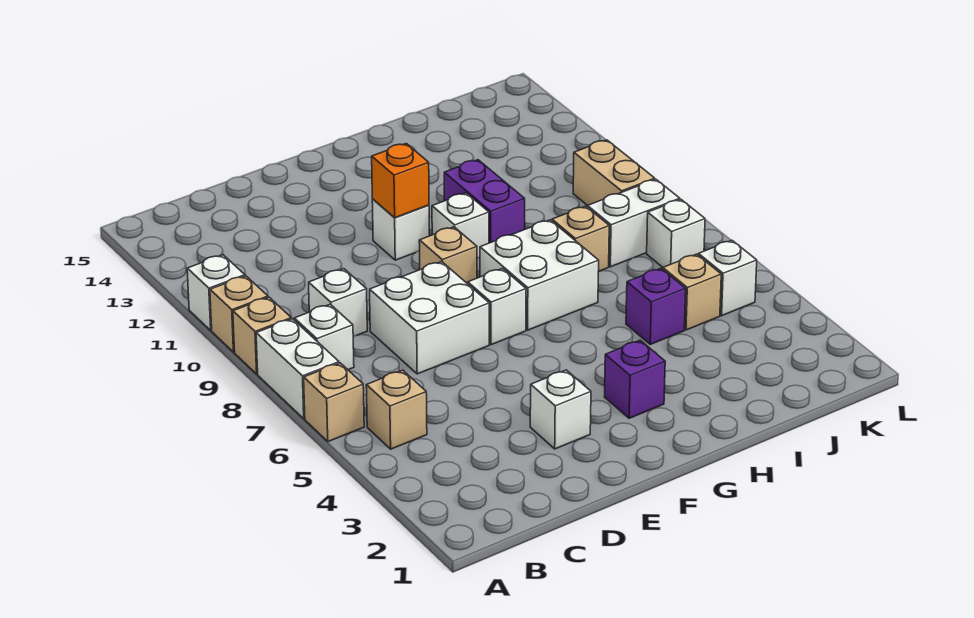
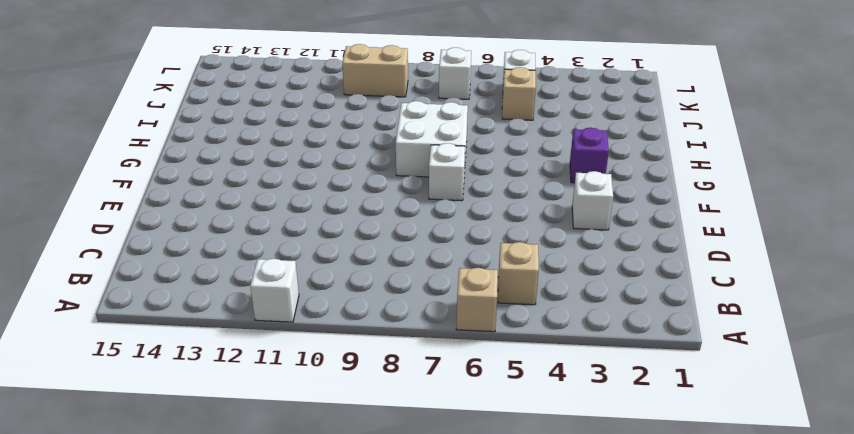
none -> white 1x2 brick [256,319,339,419]
none -> tan 1x1 brick [233,297,291,374]
none -> tan 1x1 brick [210,276,268,352]

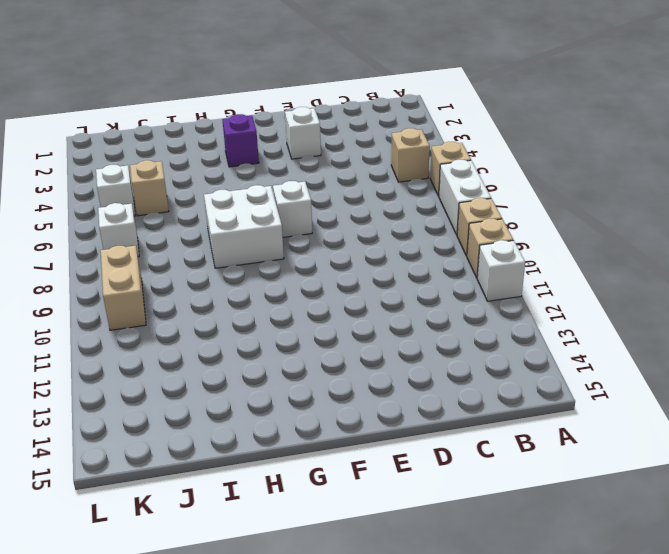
none -> white 1x1 brick [294,304,354,370]
none -> white 1x1 brick [309,269,367,337]
none -> white 2x2 brick [370,262,489,374]

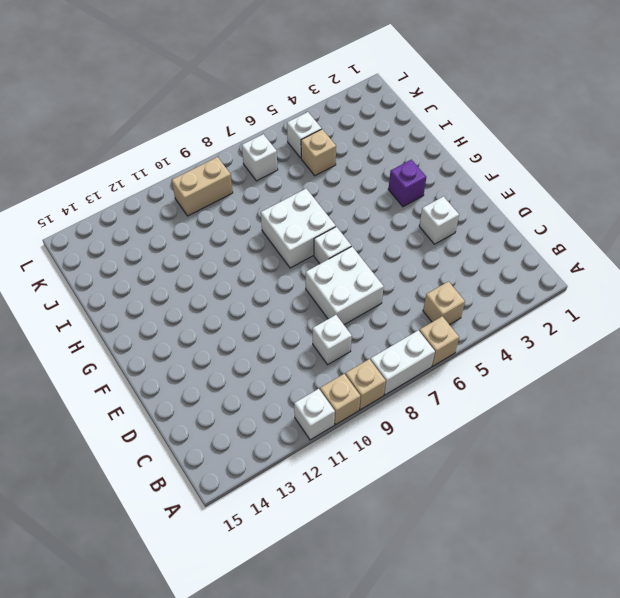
none -> white 1x1 brick [294,304,354,370]
none -> tan 1x1 brick [419,227,477,284]
none -> white 1x1 brick [372,199,429,260]

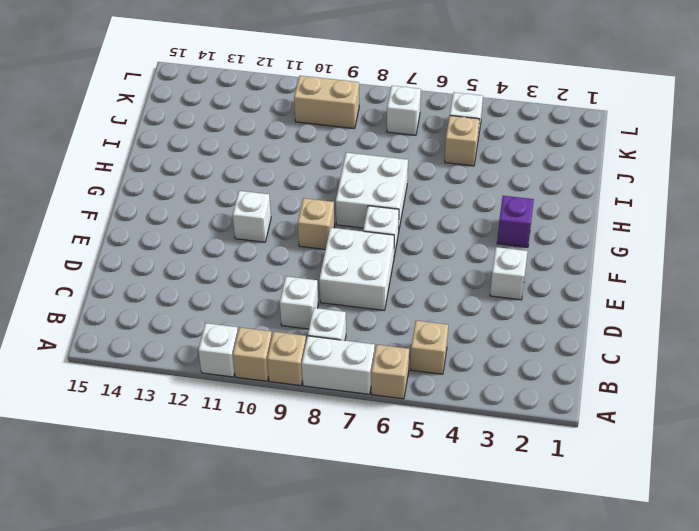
none -> white 1x1 brick [432,193,489,258]
none -> purple 1x2 brick [444,160,525,243]
none -> purple 1x1 brick [626,268,686,344]

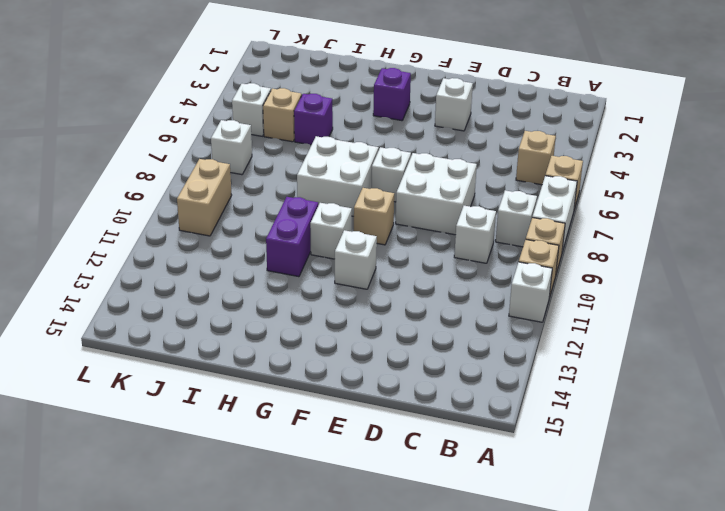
none -> tan 1x1 brick [552,206,609,272]
none -> white 1x2 brick [587,179,680,267]
none -> orange 1x1 brick [372,144,429,218]

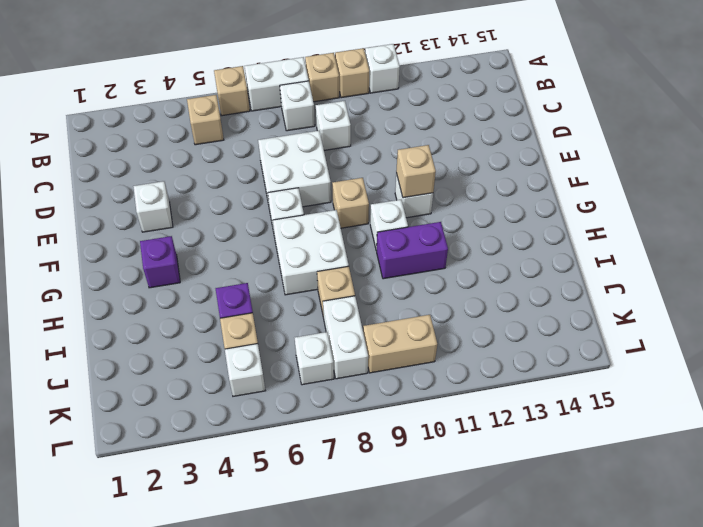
tan 1x1 brick [396,145,436,198] -> orange 1x1 brick [372,144,429,218]

